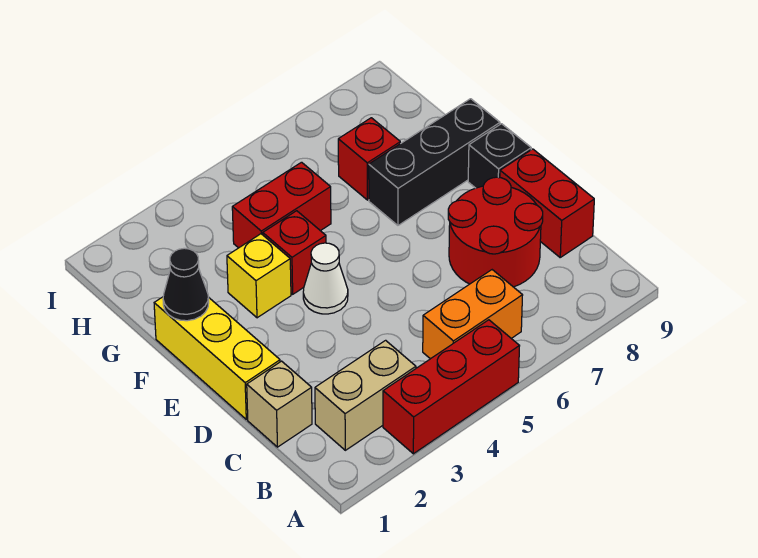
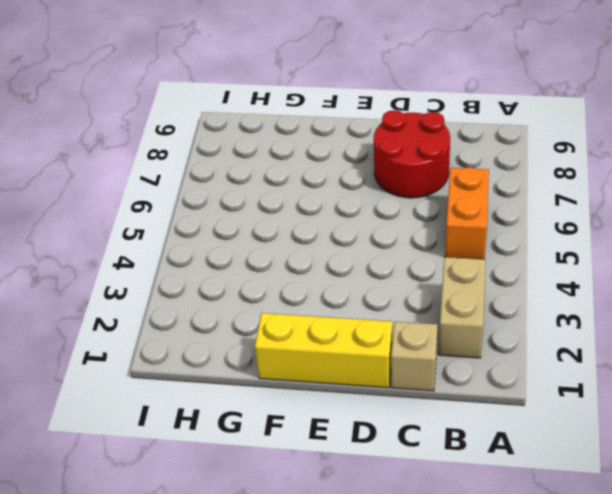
none -> red 1x3 brick [383,320,519,454]
none -> red 1x2 brick [500,149,594,257]
none -> white 1x1 cone [303,243,348,314]

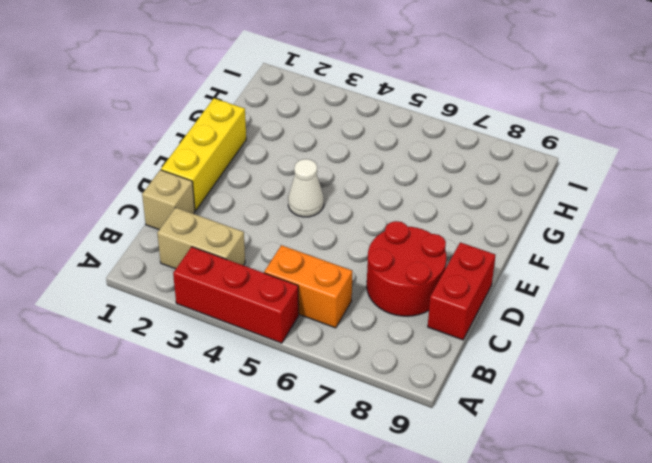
none -> black 1x1 brick [468,124,531,188]
none -> yellow 1x1 brick [227,234,291,318]
none -> red 1x1 brick [263,211,326,294]

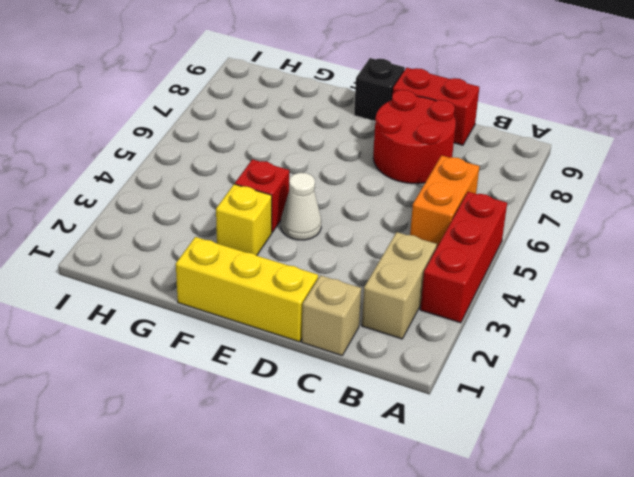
none -> black 1x3 brick [369,99,500,225]
none -> red 1x2 brick [232,162,331,248]
none -> red 1x1 brick [338,118,400,200]

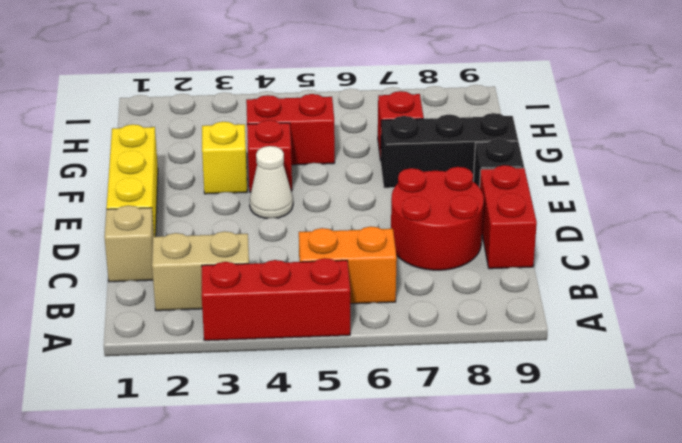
none -> black 1x1 cone [163,248,209,321]

